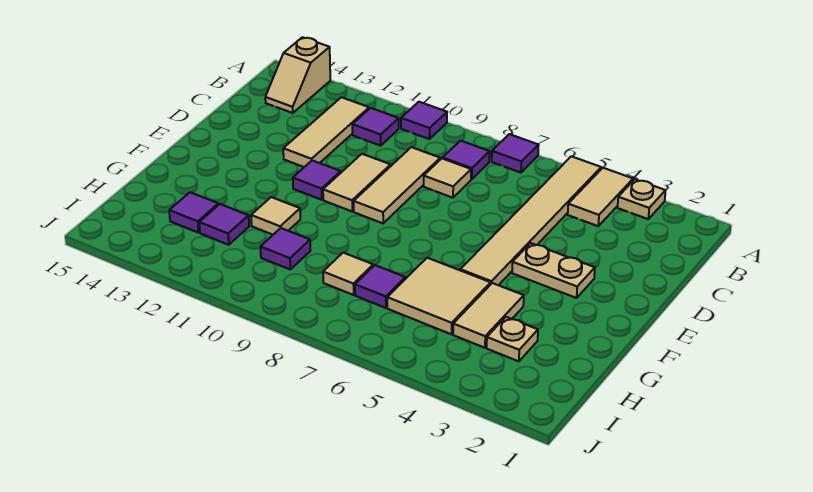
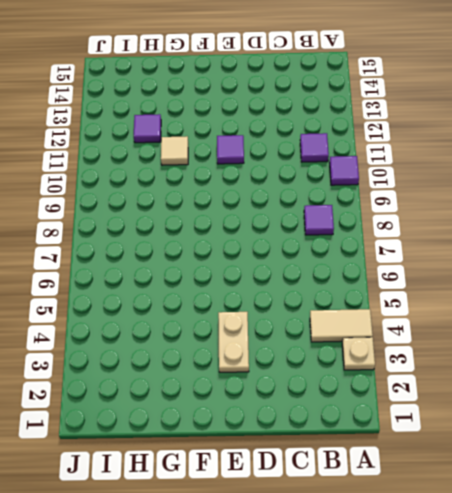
none -> tan 1x6 tile [460,156,601,285]
none -> purple 1x1 tile [492,134,539,173]
none -> tan 1x2 slope [265,37,330,113]

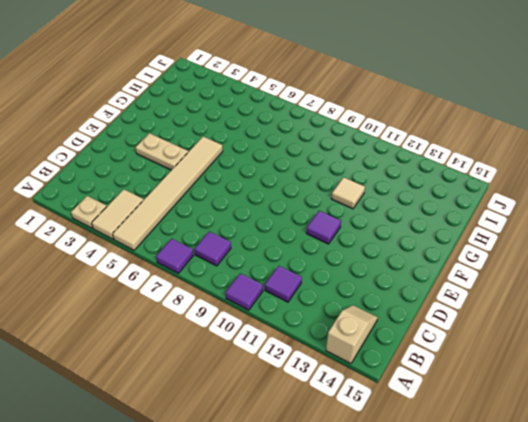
none -> tan 1x3 tile [283,97,369,167]
none -> tan 1x1 tile [424,158,471,198]
none -> tan 1x3 tile [354,147,440,223]

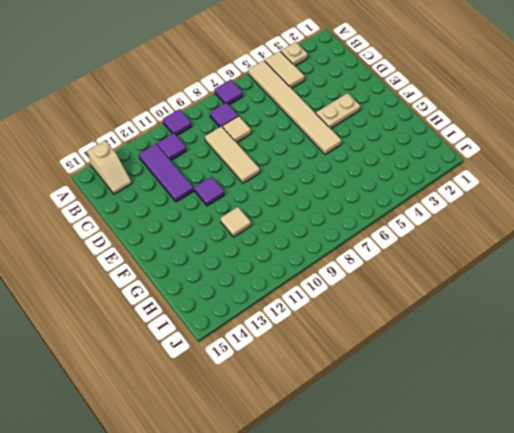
purple 1x3 tile [139,144,193,202] -> tan 1x3 tile [283,97,369,167]
none -> tan 1x2 tile [323,154,391,211]
none -> tan 1x2 tile [453,283,524,348]
none -> tan 2x2 tile [387,258,491,334]

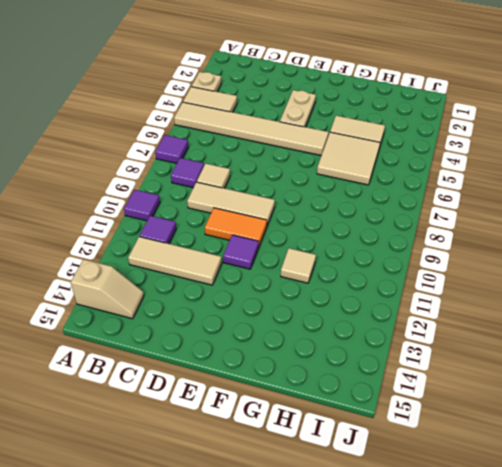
orange 1x2 tile [205,208,267,246] -> tan 1x2 tile [323,154,391,211]
none -> tan 1x1 plate [487,317,538,361]
none -> purple 1x1 tile [355,265,405,308]
none -> tan 1x1 tile [323,253,373,295]

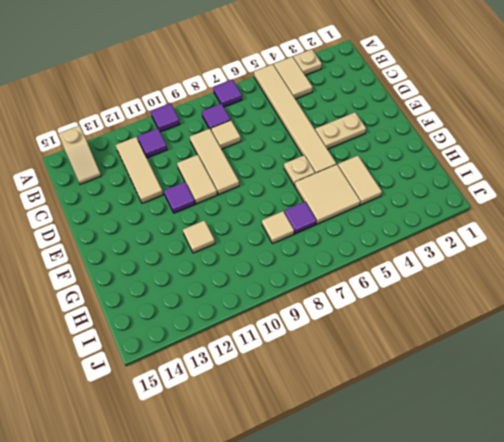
tan 1x1 plate [284,155,315,186] -> tan 1x1 plate moved to [487,317,538,361]
none -> purple 1x1 tile [260,228,310,269]
none -> purple 1x1 tile [199,204,249,245]
none -> purple 1x1 tile [169,192,218,233]

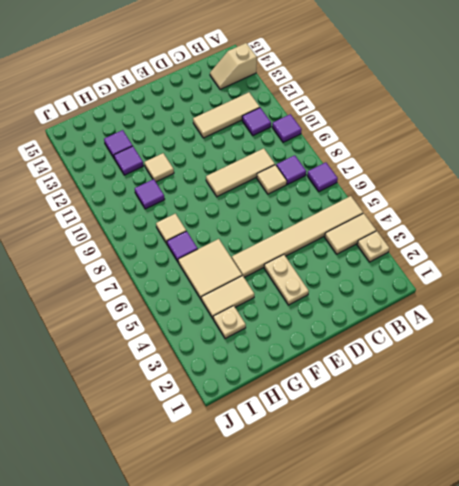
none -> tan 1x2 tile [323,154,391,211]
none -> purple 1x1 tile [293,160,341,200]

